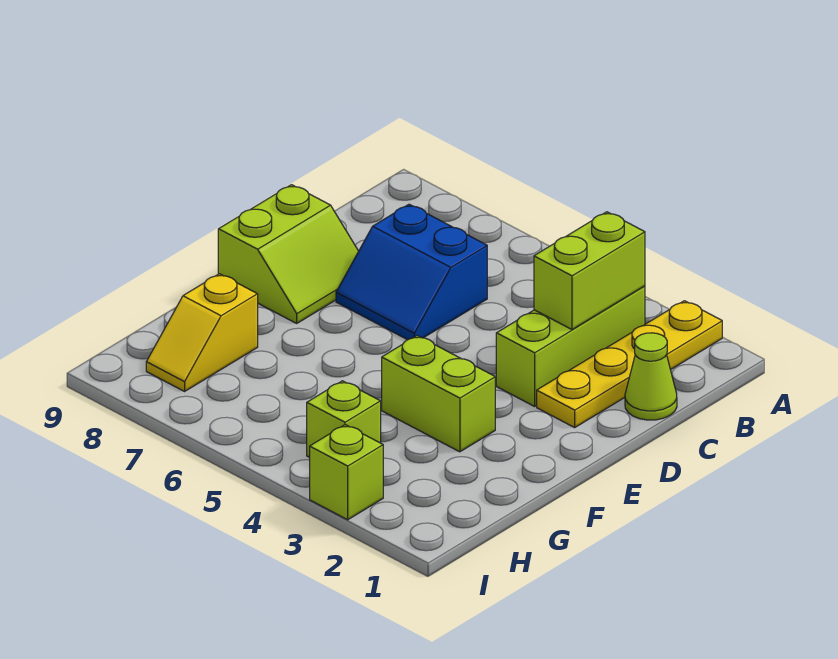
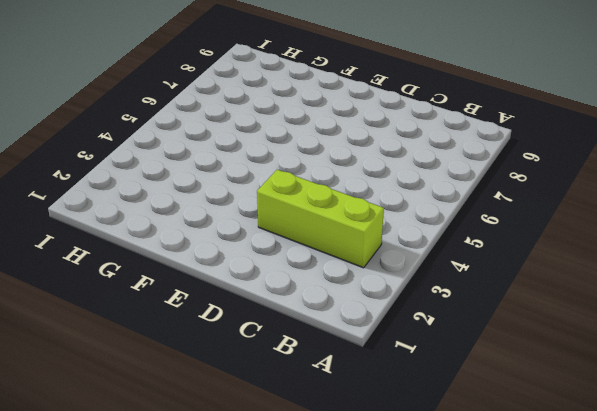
none -> yellow 1x4 plate [537,301,722,428]
none -> lime 1x1 cone [625,333,677,420]

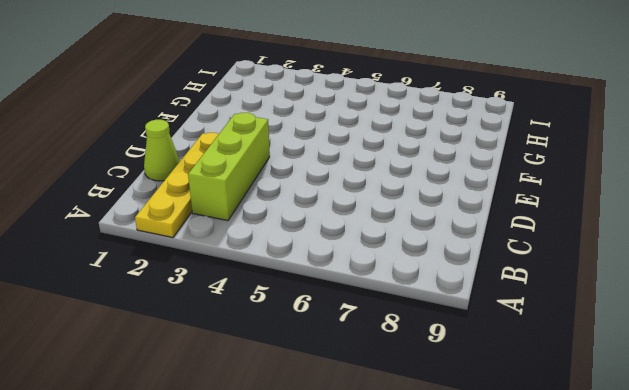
none -> blue 2x2 slope [336,204,487,340]
none -> lime 2x2 slope [218,185,359,323]

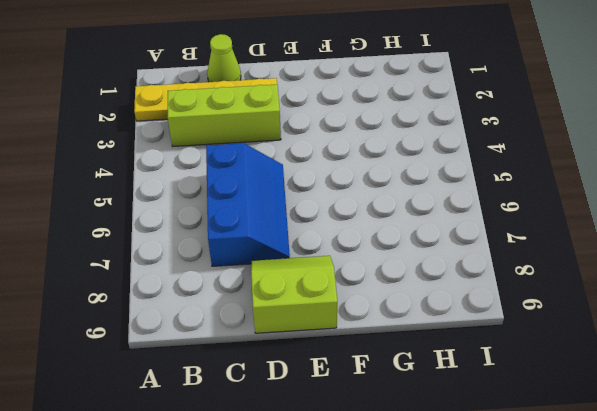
blue 2x3 slope [206,143,290,266] -> blue 2x2 slope [336,204,487,340]
none -> lime 1x2 brick [382,336,495,452]
none -> yellow 1x2 slope [146,274,258,391]

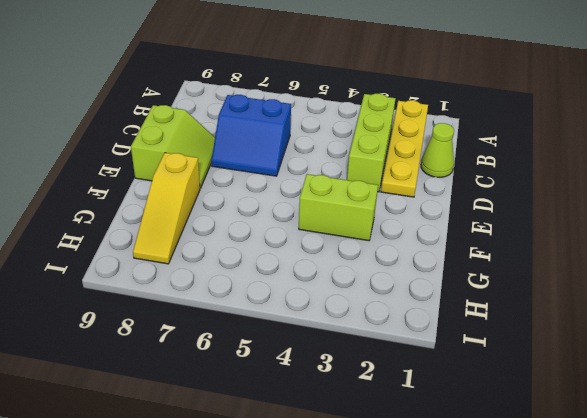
yellow 1x3 slope [133,153,200,264] -> yellow 1x2 slope [146,274,258,391]
none -> lime 1x1 brick [307,381,381,457]
none -> lime 1x1 brick [310,425,383,520]

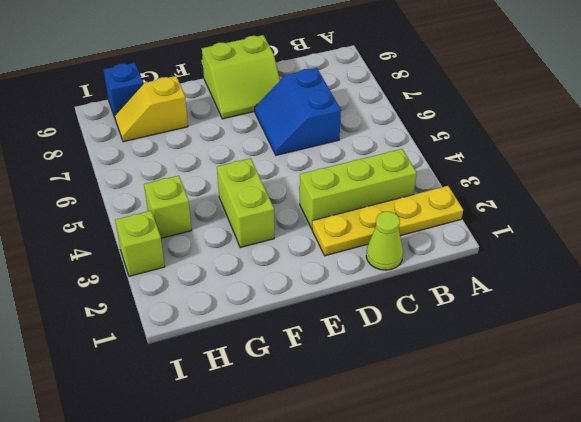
blue 1x1 brick [103,63,143,118] -> none
none -> lime 1x2 brick [534,212,645,329]

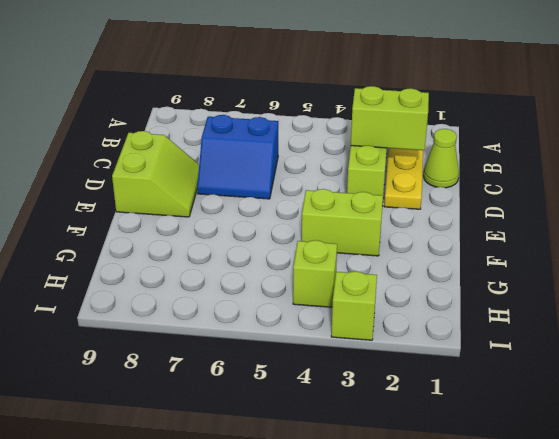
lime 1x2 brick [351,86,429,150] -> lime 1x2 brick turned to [534,212,645,329]
none -> yellow 1x2 slope [146,274,258,391]

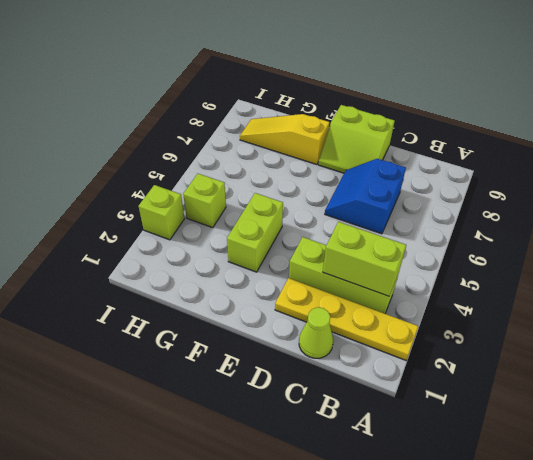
yellow 1x3 slope [240,114,329,165] -> yellow 1x2 slope [146,274,258,391]

